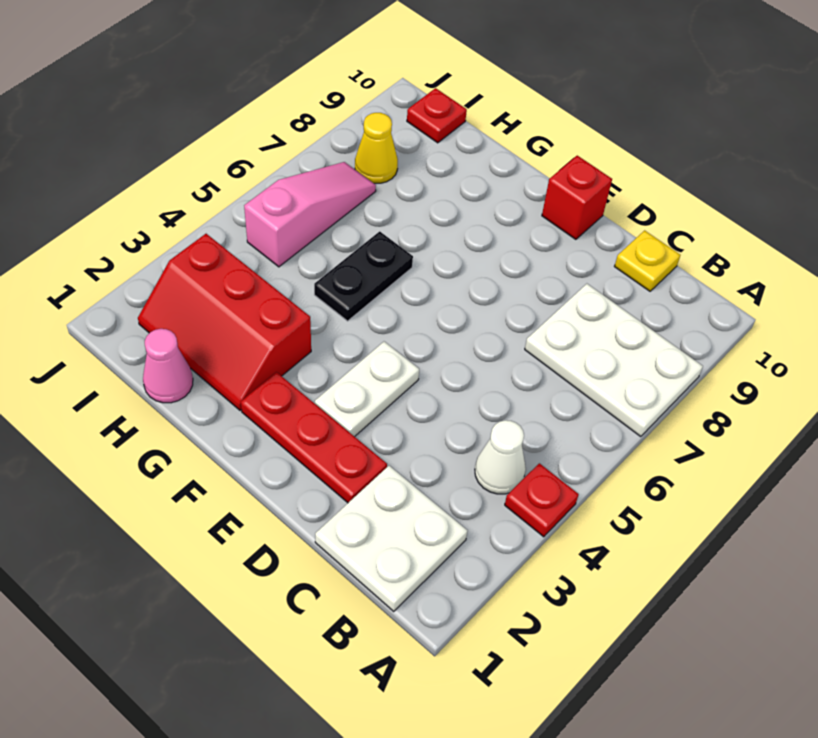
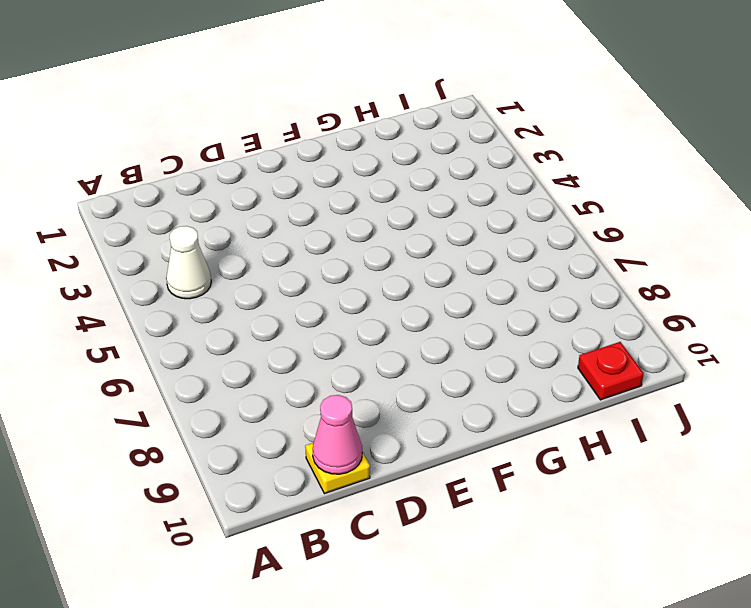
pink 1x1 cone [313,395,362,474] -> pink 1x1 cone moved to [143,329,193,403]
none -> red 1x1 plate [505,463,579,537]
none -> white 2x3 plate [525,284,703,437]
none -> white 2x2 plate [315,466,468,611]

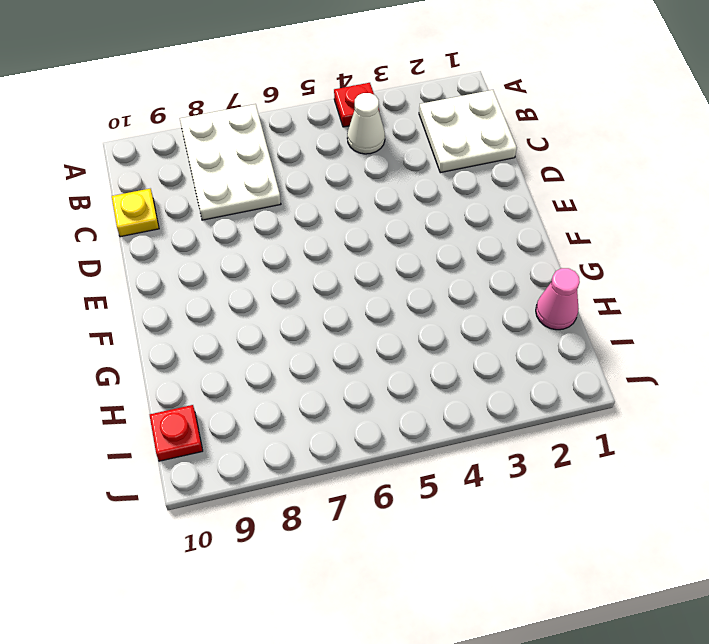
none -> red 1x3 plate [241,372,387,503]
none -> white 1x2 plate [315,342,419,437]
none -> red 1x1 brick [542,156,612,239]

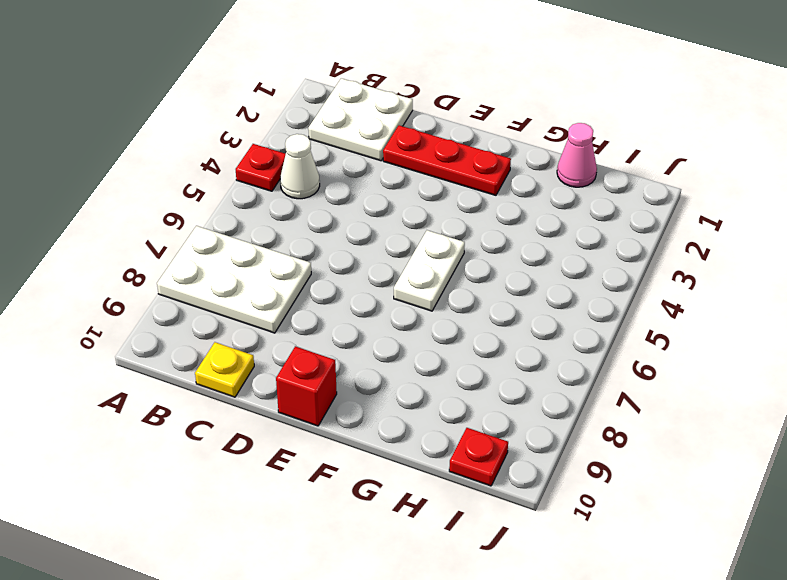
white 1x2 plate [394,230,465,311] -> white 1x2 plate moved to [315,342,419,437]
none -> red 2x3 slope [138,234,311,410]
none -> black 1x2 plate [314,231,413,321]
none -> pink 1x3 slope [244,162,376,267]

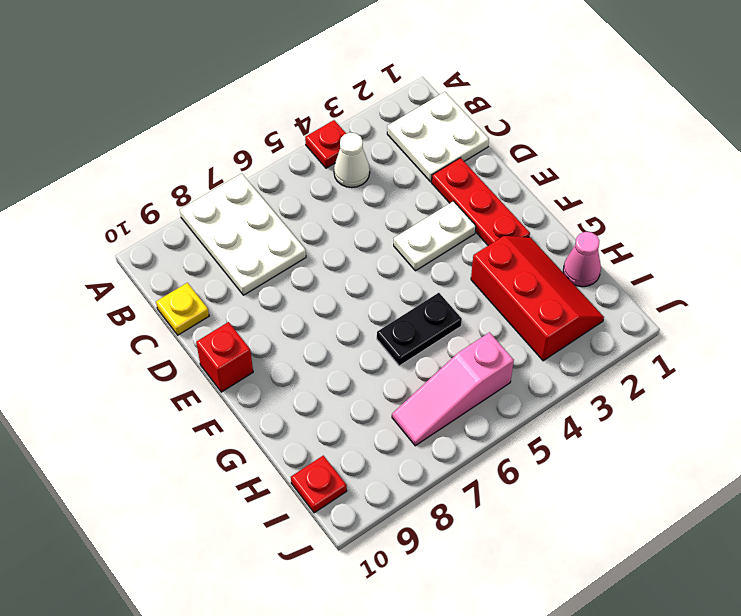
none -> yellow 1x1 cone [355,113,398,183]

